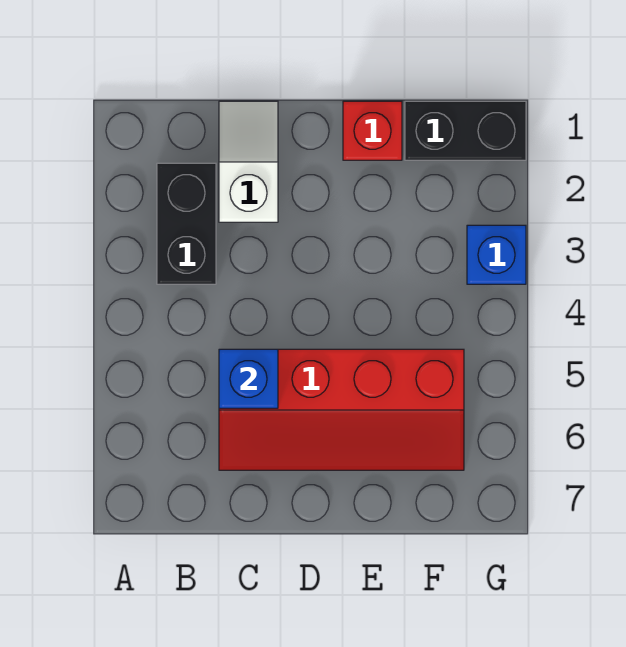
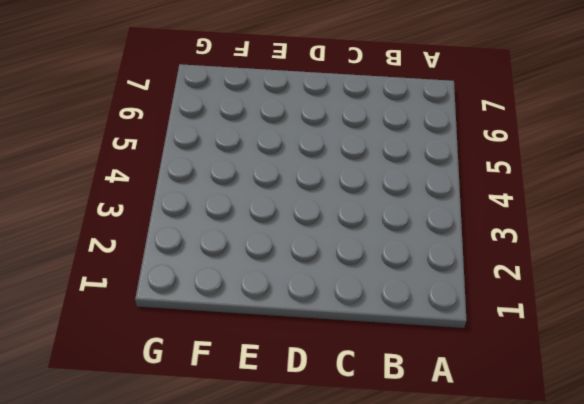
none -> black 1x2 brick [157,163,216,284]
none -> white 1x2 slope [219,101,278,222]

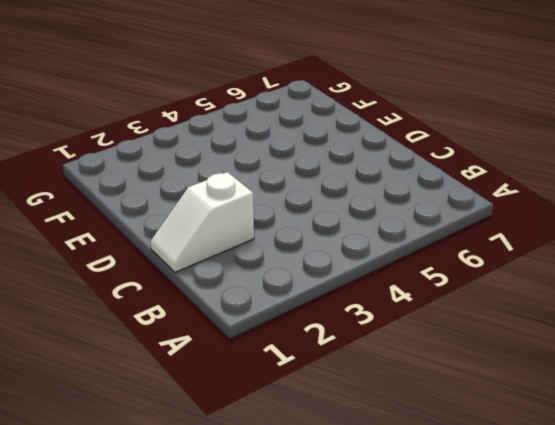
none -> black 1x2 brick [157,163,216,284]
none -> red 2x4 slope [219,349,464,470]

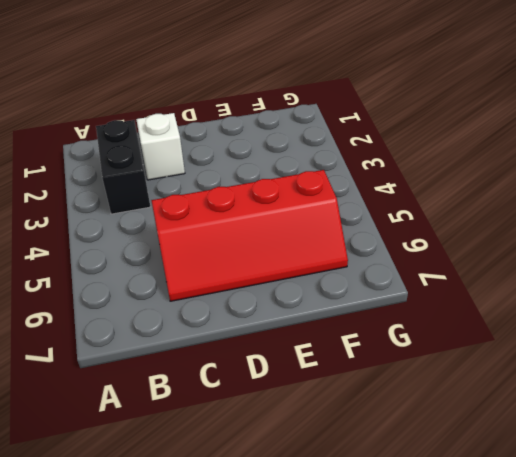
none -> red 1x1 brick [343,101,402,160]
none -> black 1x2 brick [405,101,526,160]

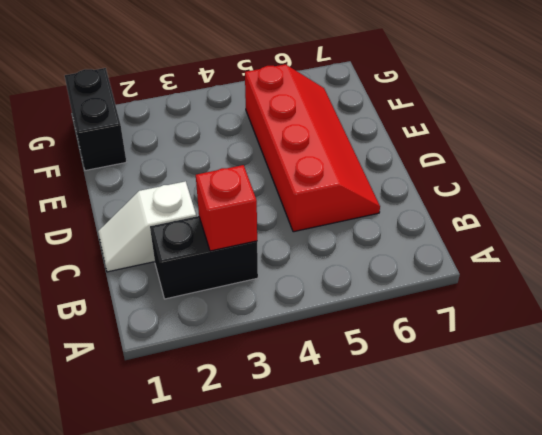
red 1x1 brick [196,165,257,251] -> red 1x1 brick moved to [343,101,402,160]
none -> blue 1x1 brick [467,225,526,284]
none -> blue 1x1 brick [219,349,278,408]

